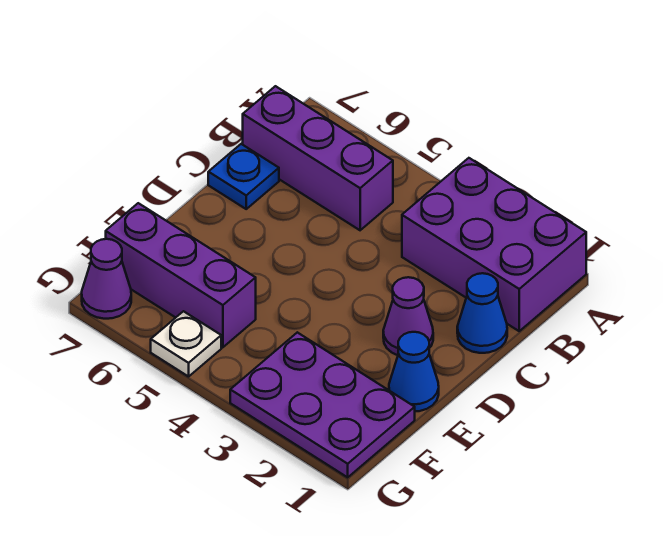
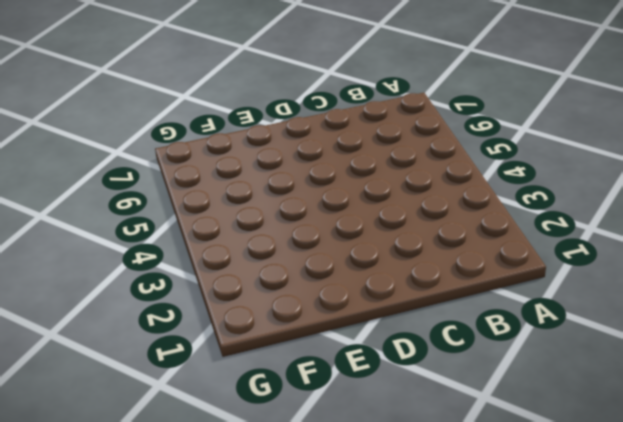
none -> purple 2x3 brick [402,158,586,331]
none -> purple 1x3 brick [243,86,393,230]

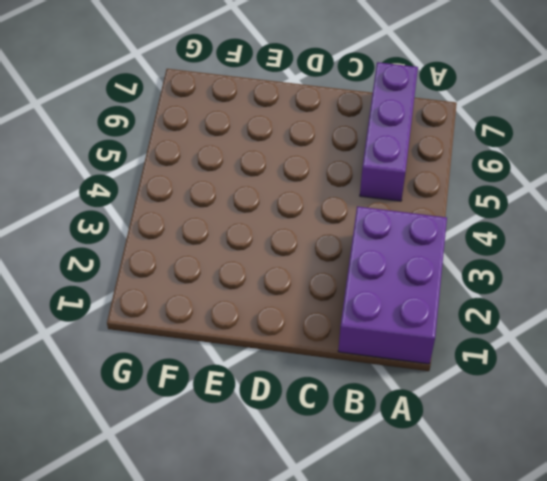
none -> blue 1x1 cone [457,273,507,353]
none -> blue 1x1 plate [208,144,279,209]

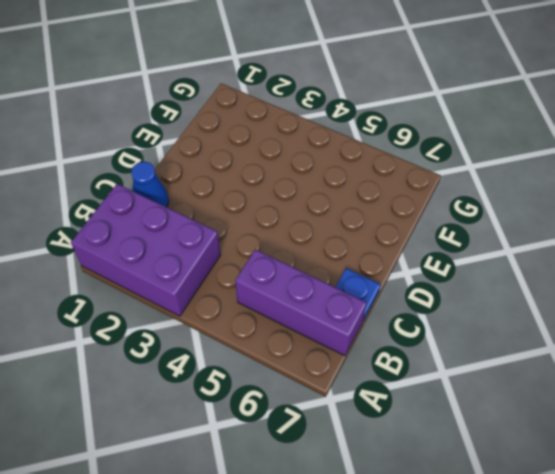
none -> purple 1x1 cone [383,277,433,355]
none -> blue 1x1 cone [389,332,439,411]

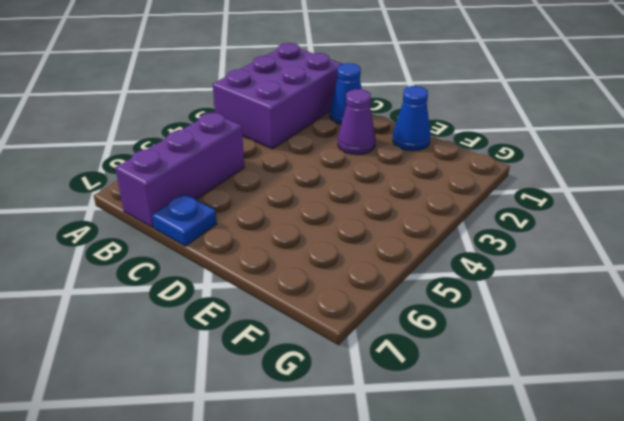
none -> purple 2x3 plate [230,332,415,477]
none -> purple 1x3 brick [106,203,256,347]

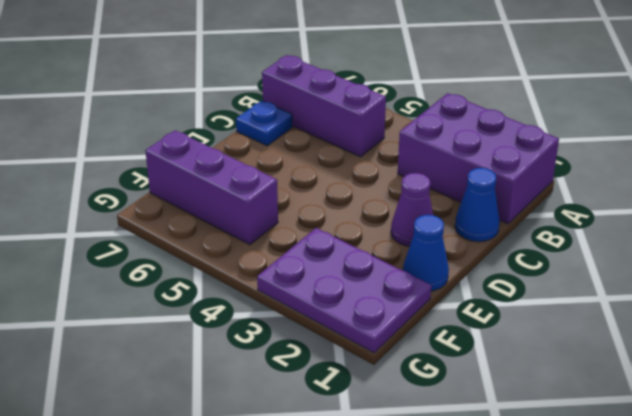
none -> white 1x1 plate [151,311,221,377]
none -> purple 1x1 cone [82,239,131,319]

